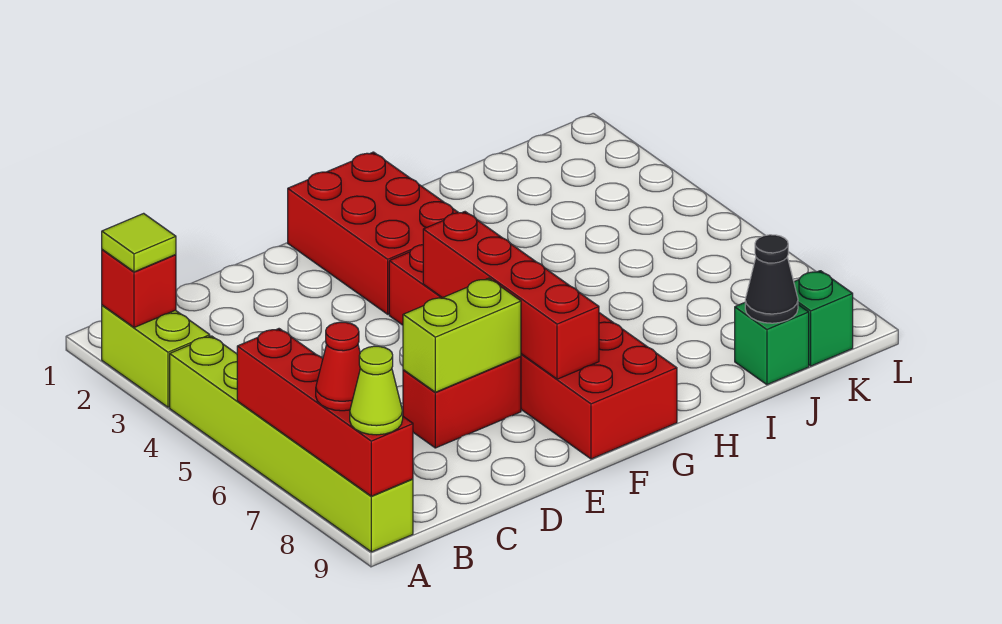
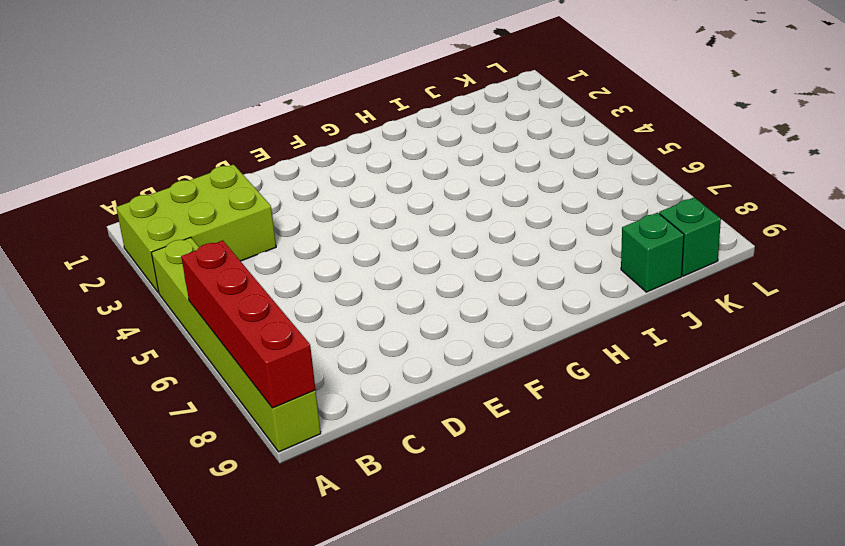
lime 2x3 brick [116,165,276,293] -> lime 1x2 brick [102,305,210,407]
none -> red 1x2 brick [403,356,521,448]
none -> red 2x3 brick [288,152,458,314]
none -> red 2x6 brick [389,245,677,459]

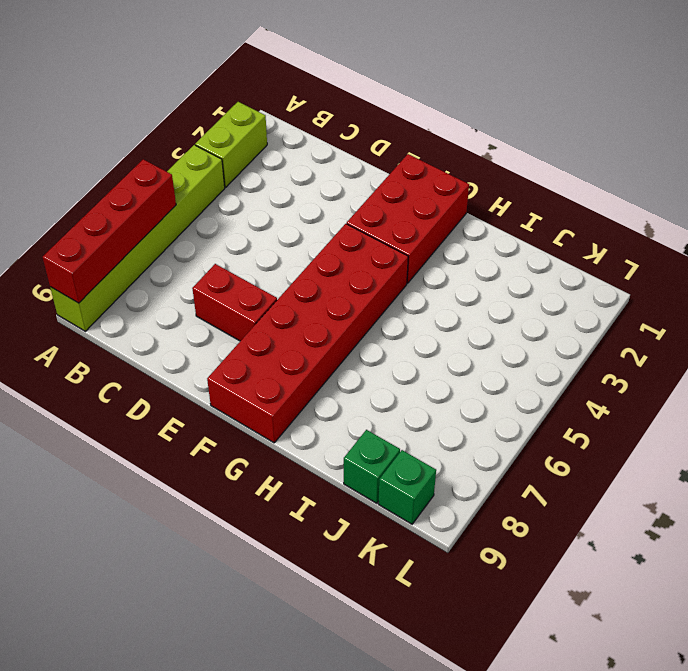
none -> red 1x1 brick [102,250,176,328]
none -> lime 1x2 brick [403,278,521,392]
none -> red 1x4 brick [423,212,599,379]

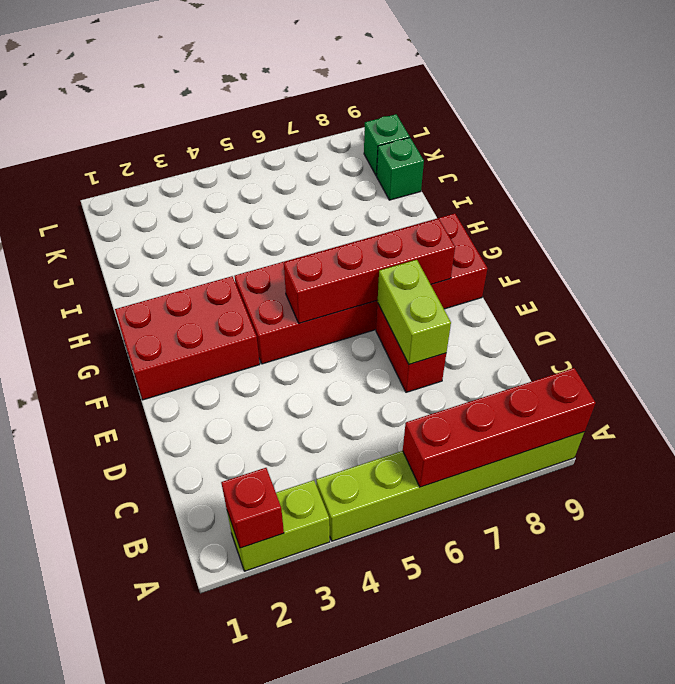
none -> black 1x1 cone [745,235,798,323]
none -> lime 1x1 tile [102,213,176,272]
none -> red 1x1 cone [316,322,360,411]

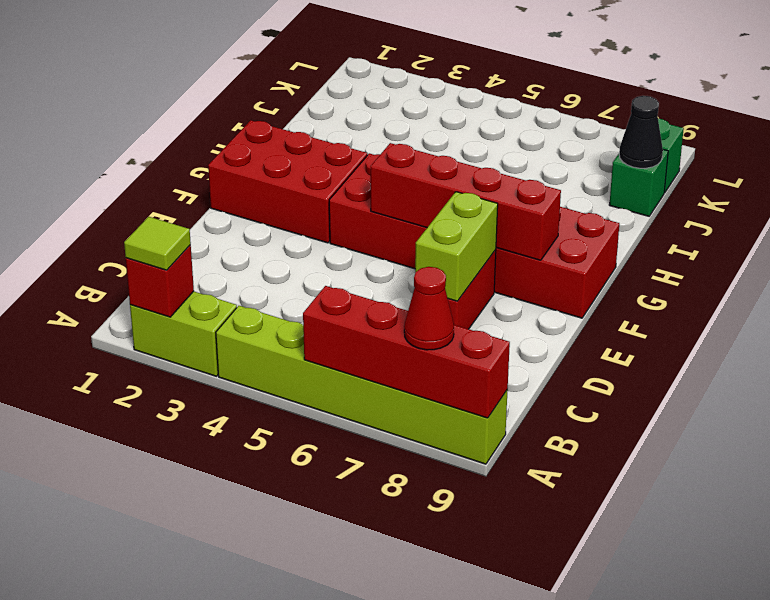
none -> lime 1x1 cone [350,346,403,435]

